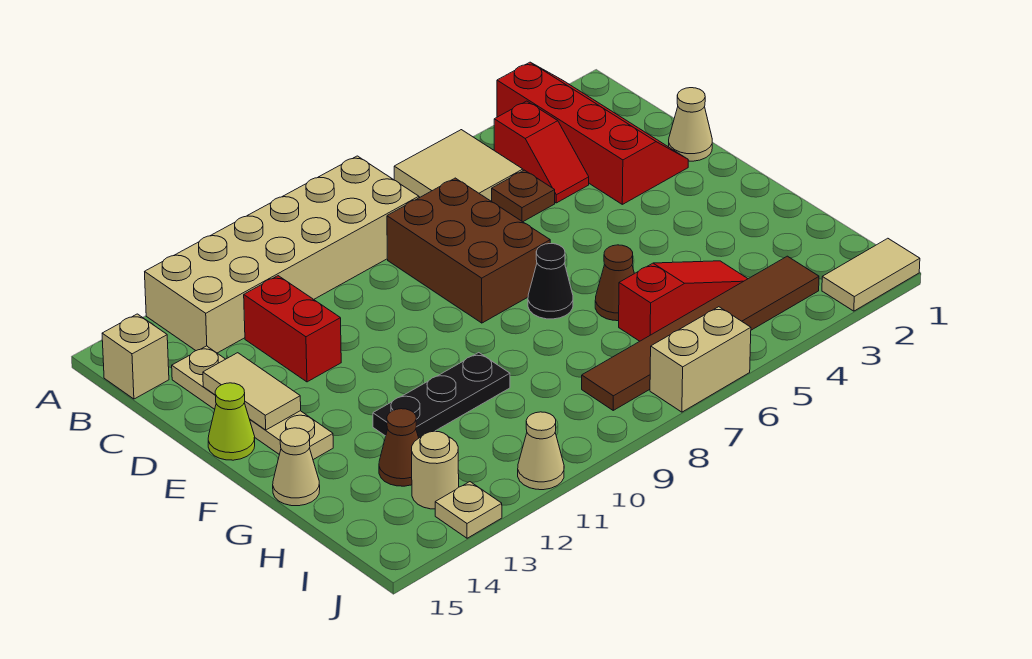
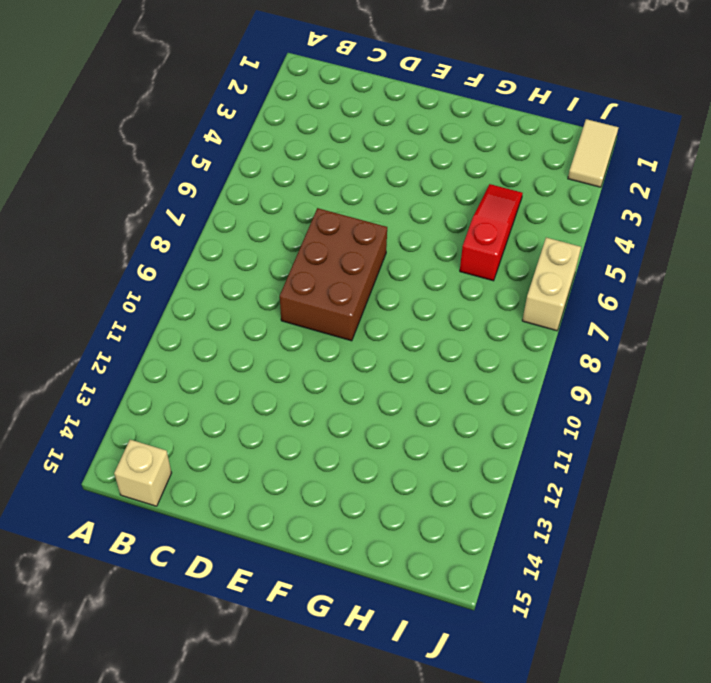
brown 2x3 brick [280,208,387,341] -> brown 2x3 brick turned to [387,178,550,323]
none -> red 2x4 slope [497,62,688,204]
none -> tan 2x2 tile [394,130,523,201]
none -> tan 2x6 brick [145,156,419,353]

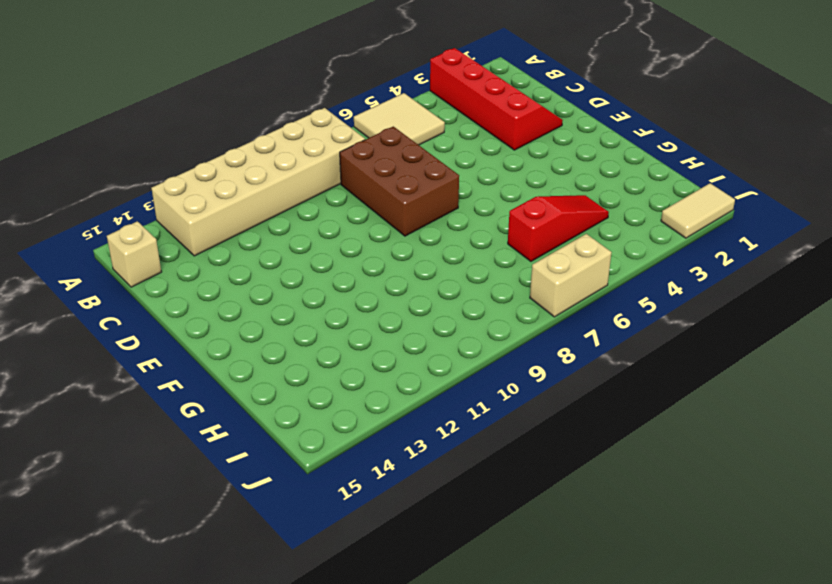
none -> red 1x2 slope [494,101,589,203]
none -> brown 1x1 plate [492,170,555,222]
none -> red 1x2 brick [244,276,341,382]

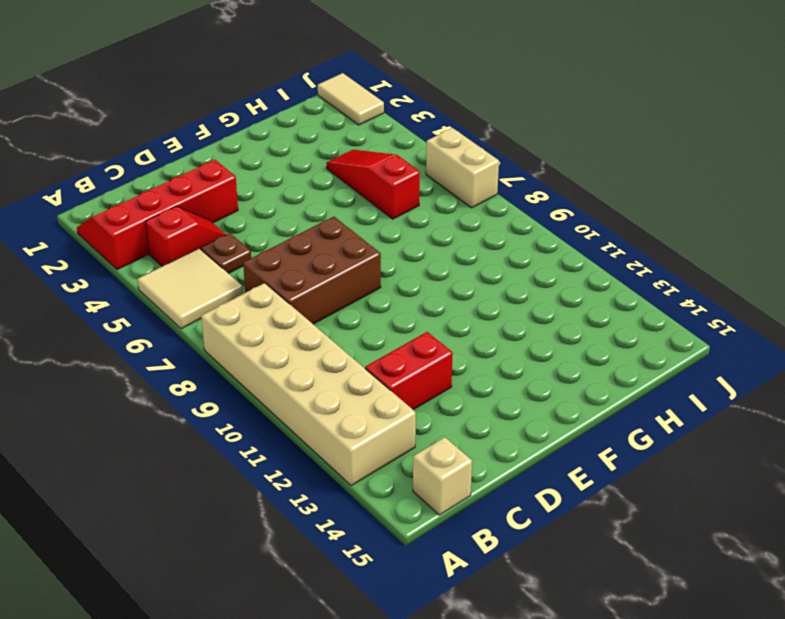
none -> tan 1x4 plate [172,346,333,460]
none -> tan 1x1 cone [669,88,712,161]
none -> lime 1x1 cone [208,383,255,460]

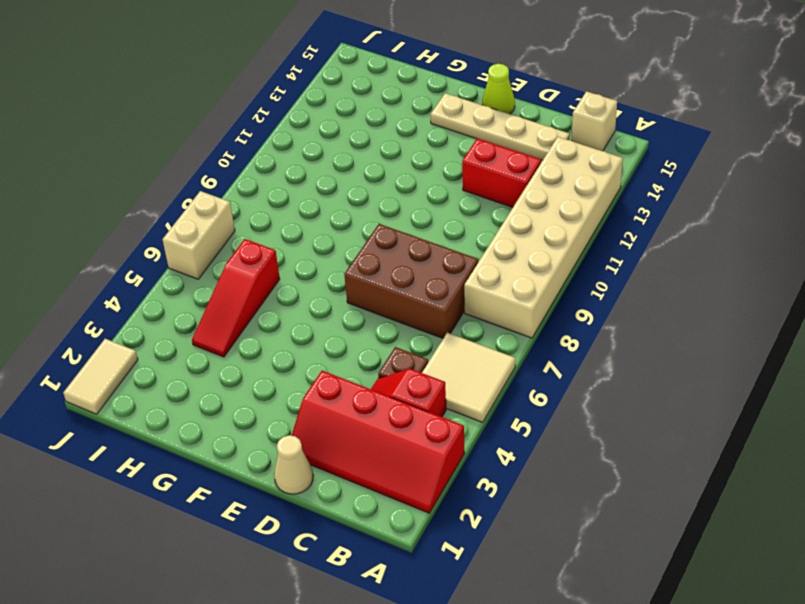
none -> black 1x1 cone [528,244,573,319]
none -> brown 1x1 cone [595,245,634,321]
none -> black 1x3 plate [373,353,510,438]

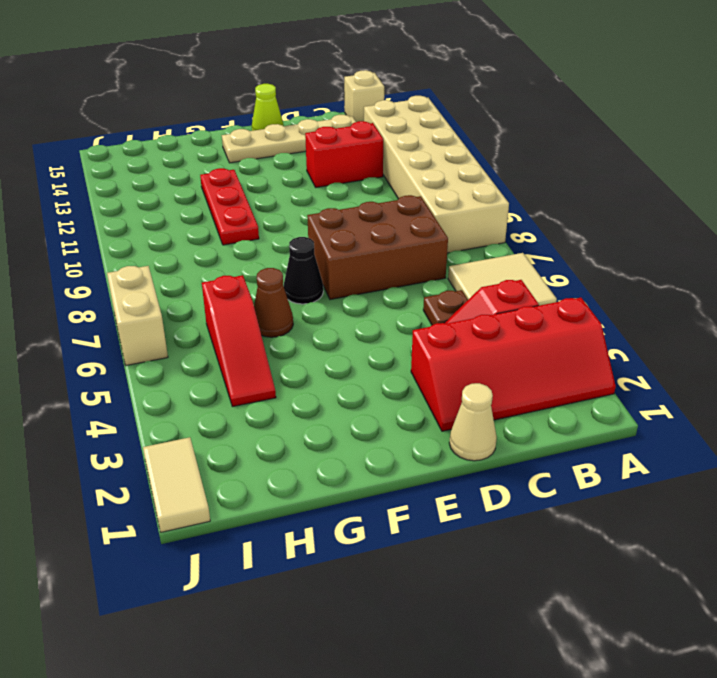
red 1x3 plate [200,168,259,245] -> black 1x3 plate [373,353,510,438]
none -> tan 1x1 cone [273,428,320,506]
none -> brown 1x1 cone [379,409,418,486]
none -> brown 1x6 tile [582,256,819,410]

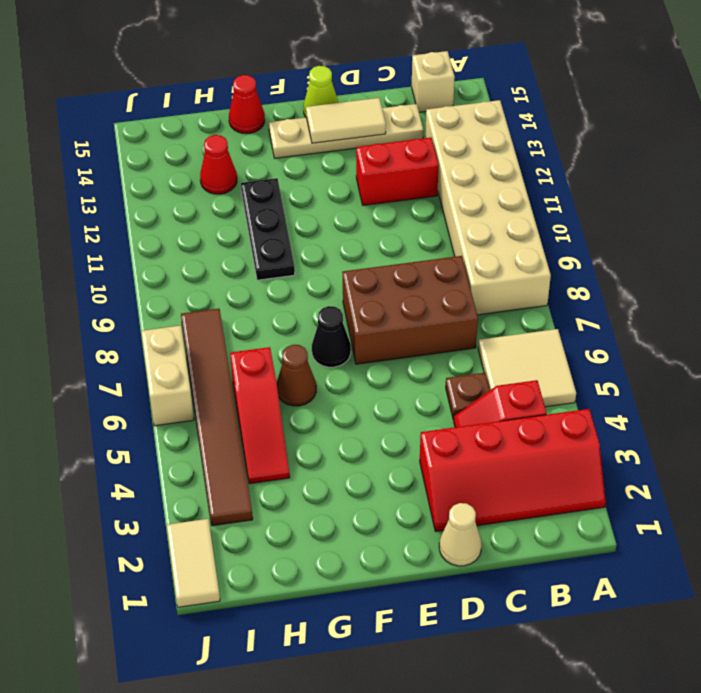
red 1x1 cone [229,75,265,133] -> tan 1x1 cone [273,428,320,506]
red 1x1 cone [200,135,237,194] -> brown 1x1 cone [379,409,418,486]
none -> tan 1x1 round brick [411,431,459,509]
none -> tan 1x1 cone [518,412,564,490]
none -> tan 1x1 plate [435,482,502,538]

